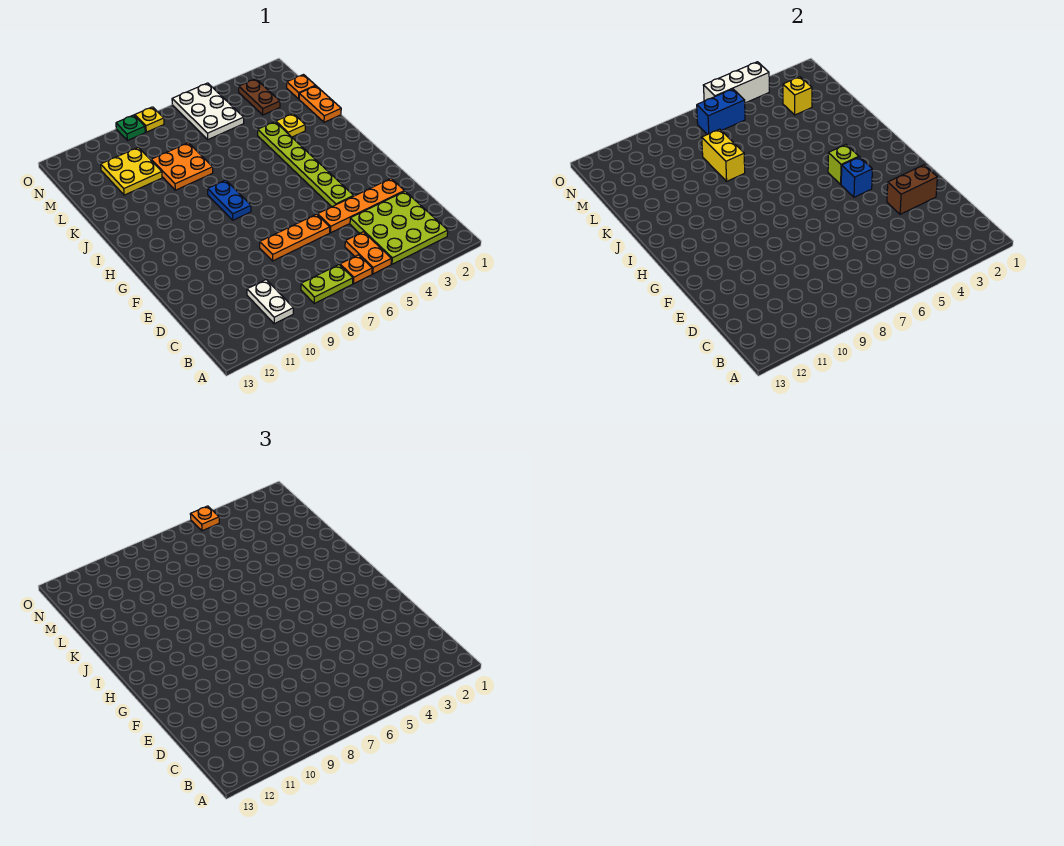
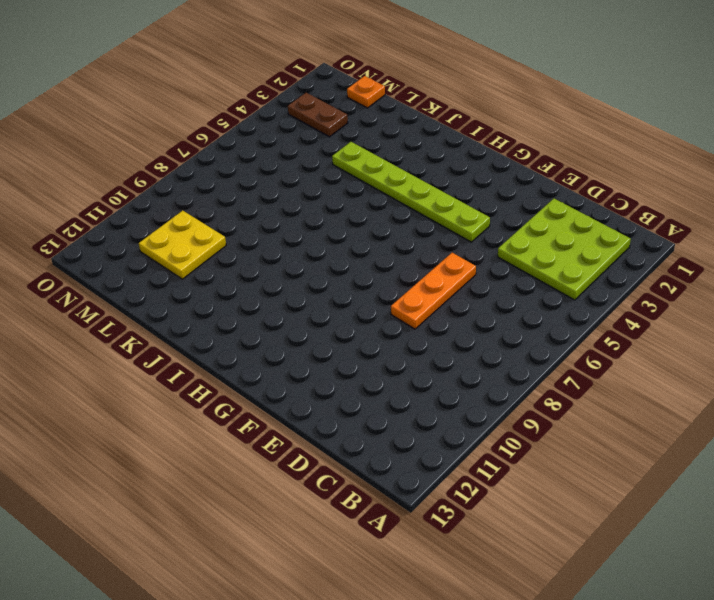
none -> orange 1x2 plate [345,232,391,274]
none -> orange 1x1 plate [340,255,372,284]
none -> lime 1x2 plate [301,265,353,303]

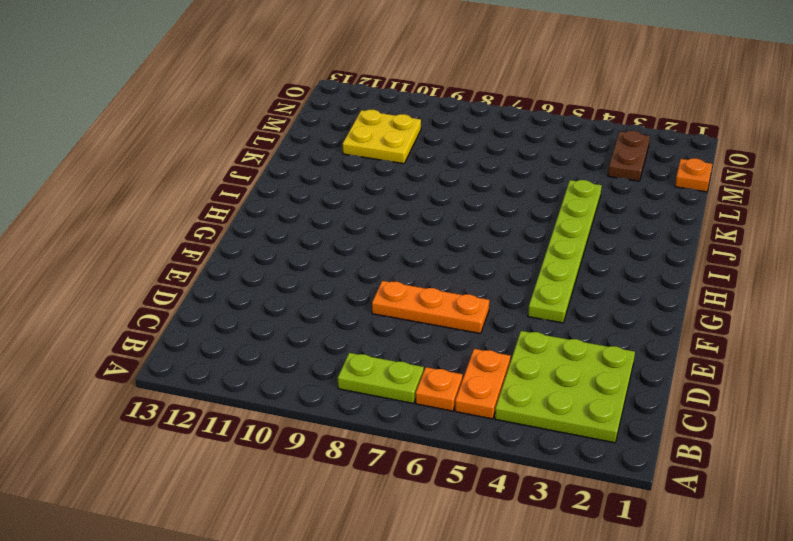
none -> white 1x2 plate [247,280,293,324]
none -> orange 1x4 plate [318,179,404,233]
none -> blue 1x2 plate [208,180,251,220]

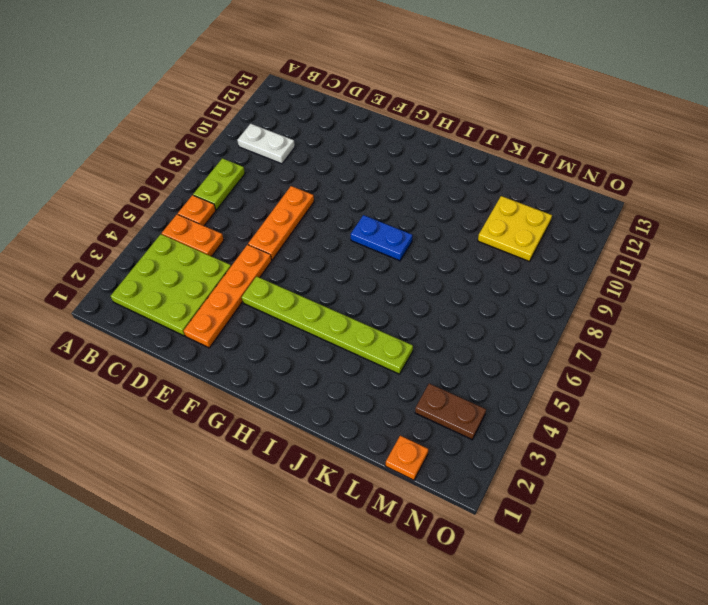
none -> orange 1x2 plate [299,86,341,122]
none -> yellow 1x1 plate [276,114,305,137]
none -> orange 2x2 plate [151,143,213,190]

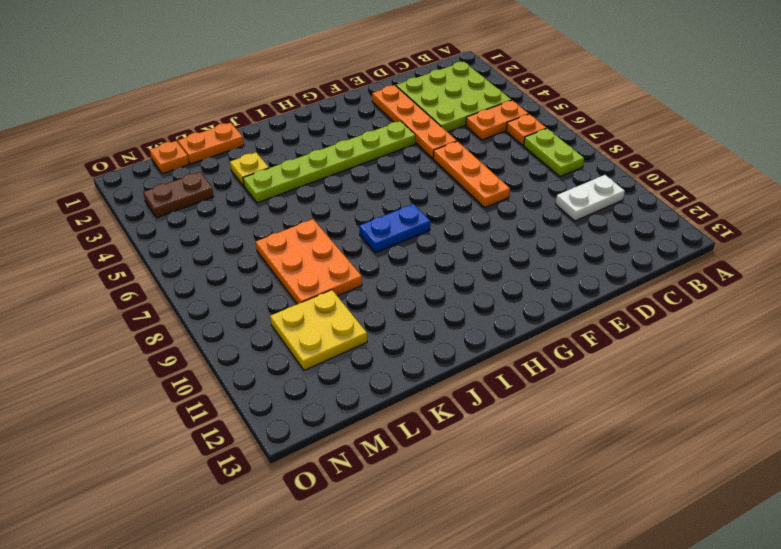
orange 2x3 plate [256,219,362,304] -> orange 2x2 plate [151,143,213,190]
none -> white 2x3 plate [172,83,244,139]
none -> yellow 1x1 plate [135,107,164,132]
none -> green 1x1 plate [116,115,145,140]

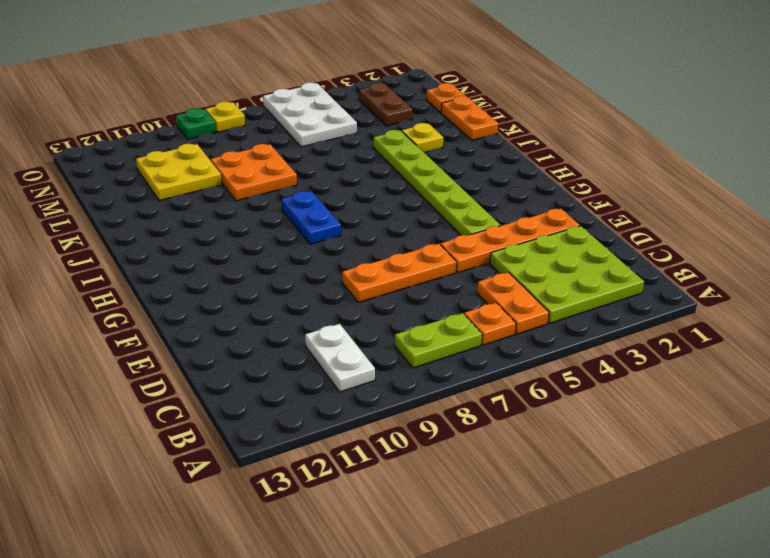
none -> brown 1x2 brick [887,165,937,214]
none -> blue 1x1 brick [841,157,872,197]
none -> lime 1x1 brick [828,145,859,184]

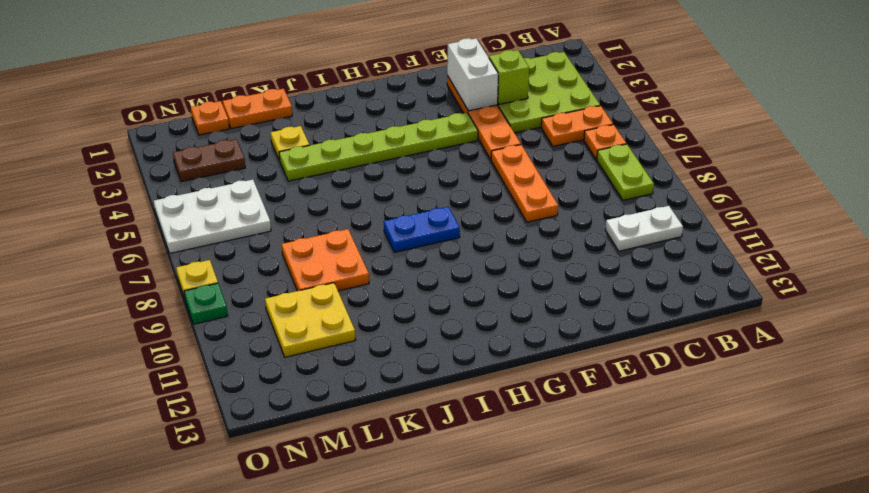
lime 1x1 brick [489,50,529,104] -> lime 1x1 brick moved to [828,145,859,184]
white 1x2 brick [447,38,498,111] -> brown 1x2 brick [887,165,937,214]
none -> blue 1x1 brick [841,157,872,197]
none -> yellow 1x2 brick [702,129,745,181]
none -> yellow 1x1 brick [783,77,812,115]

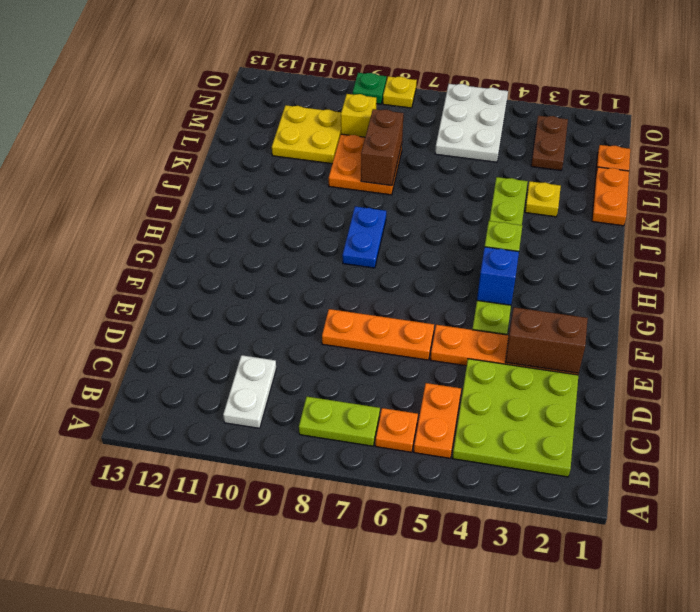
brown 1x2 brick [361,109,404,186] -> yellow 1x2 brick [702,129,745,181]
yellow 1x1 brick [341,94,376,137] -> yellow 1x1 brick moved to [783,77,812,115]
none -> blue 1x2 brick [697,89,745,135]
none -> white 1x3 brick [703,62,769,103]
none -> orange 1x1 plate [190,506,219,531]

